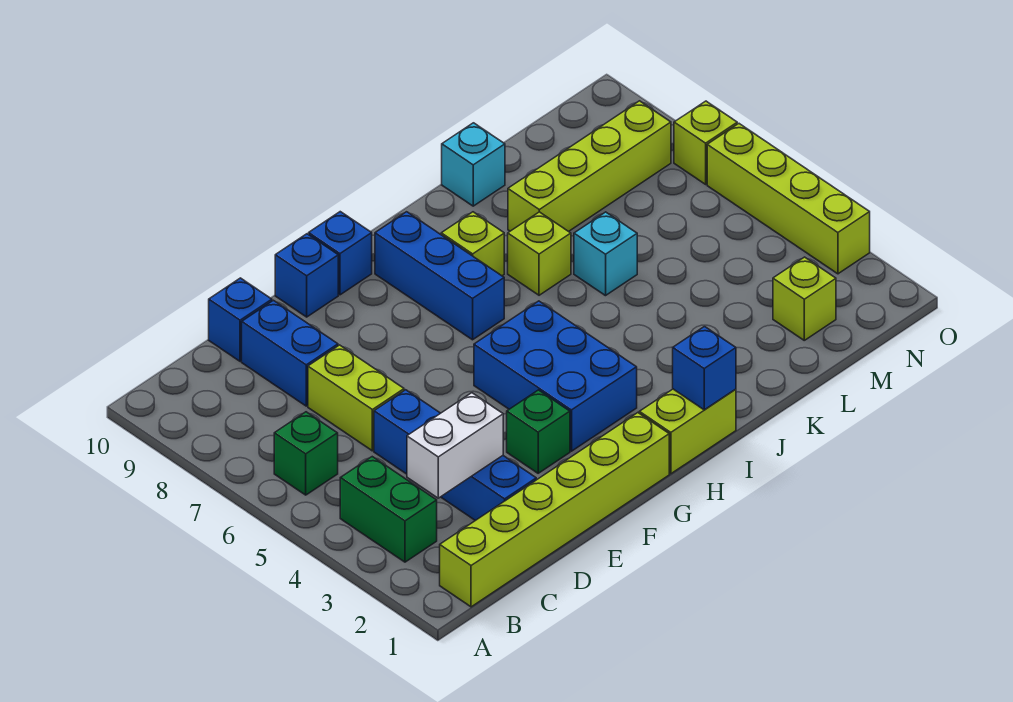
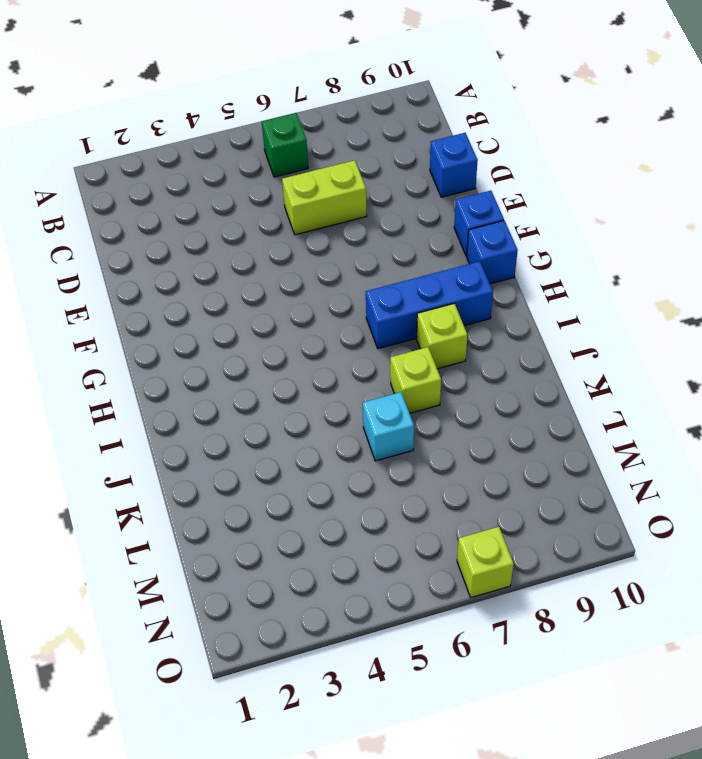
none -> lime 1x6 brick [440,413,669,607]
none -> green 1x2 brick [340,457,437,562]
none -> blue 1x4 brick [374,390,536,521]

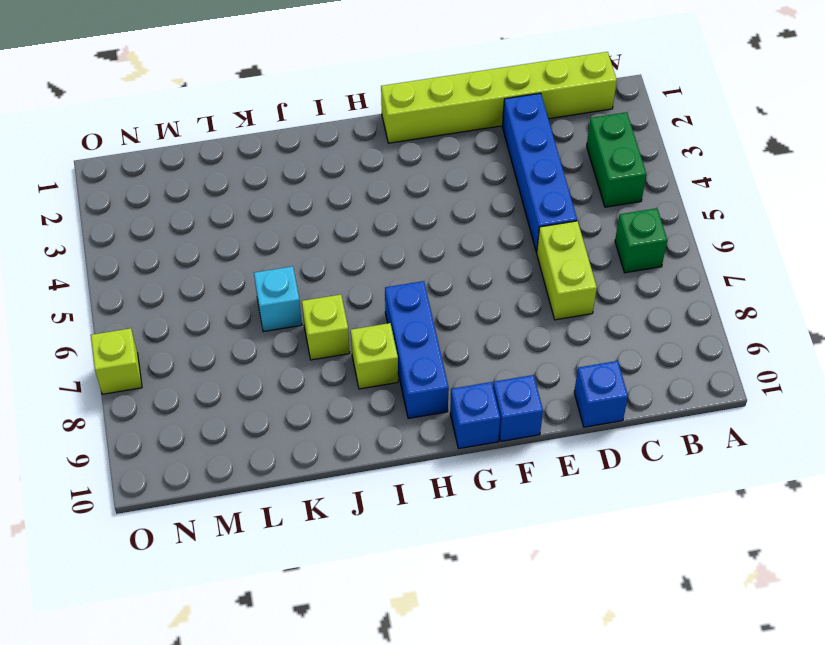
none -> blue 1x2 brick [242,300,338,406]
none -> green 1x1 brick [507,390,570,473]
none -> blue 2x3 brick [474,301,637,451]

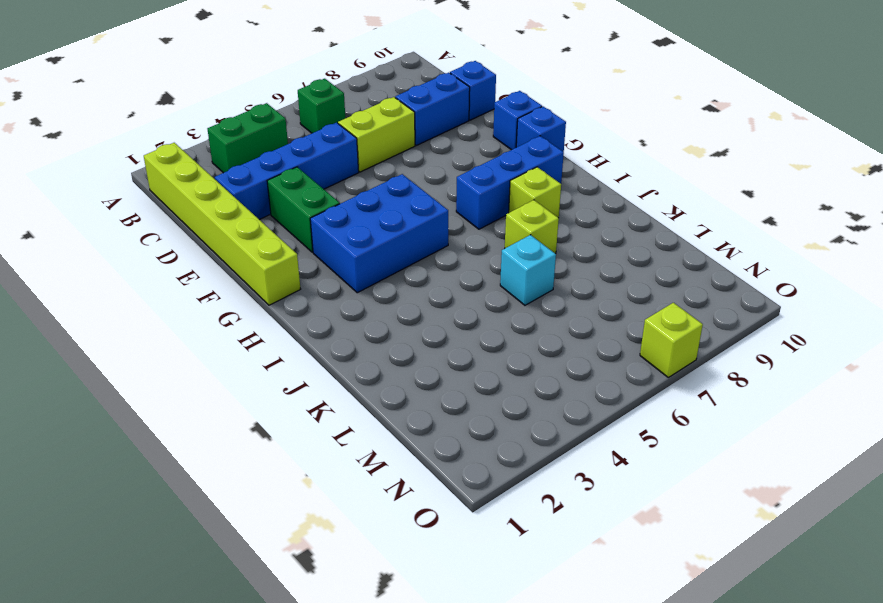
green 1x2 brick [267,167,340,252] -> green 1x1 brick [507,390,570,473]
none -> lime 1x2 brick [639,389,736,474]
none -> lime 1x4 brick [508,101,671,232]
none -> cyan 1x1 brick [442,123,505,206]

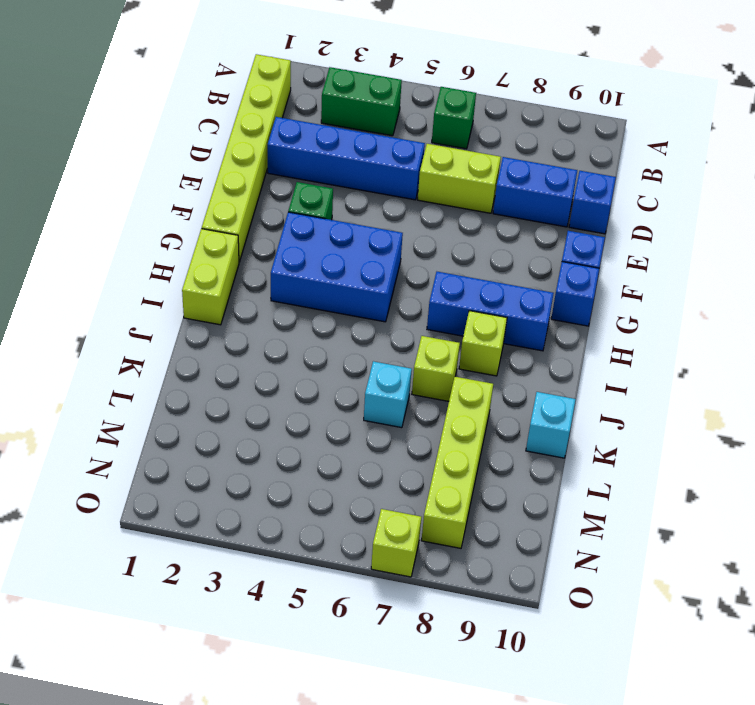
none -> lime 1x1 brick [773,257,836,340]
none -> lime 1x4 brick [707,124,870,274]
none -> white 1x2 brick [407,393,503,498]

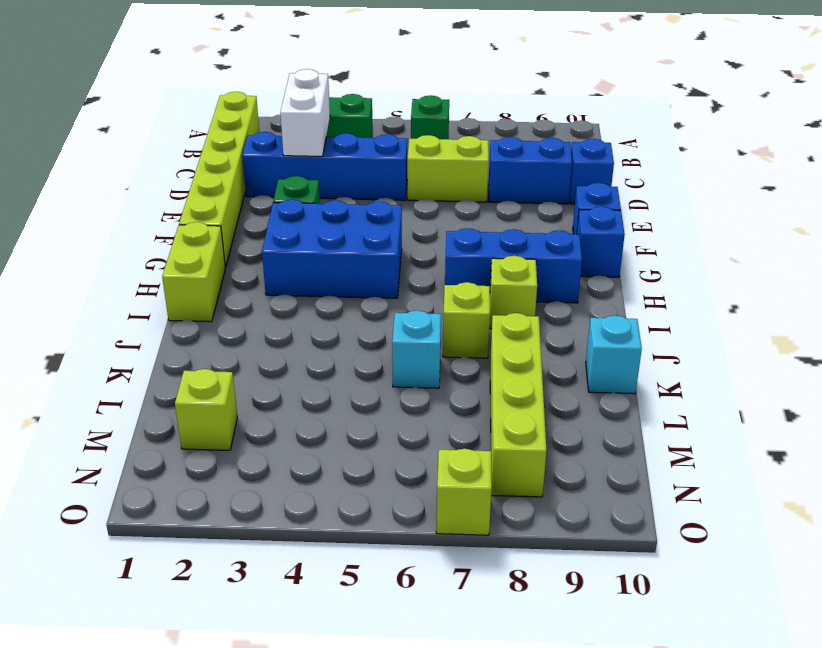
none -> lime 1x4 brick [707,124,870,274]
none -> blue 1x1 brick [673,327,736,410]

